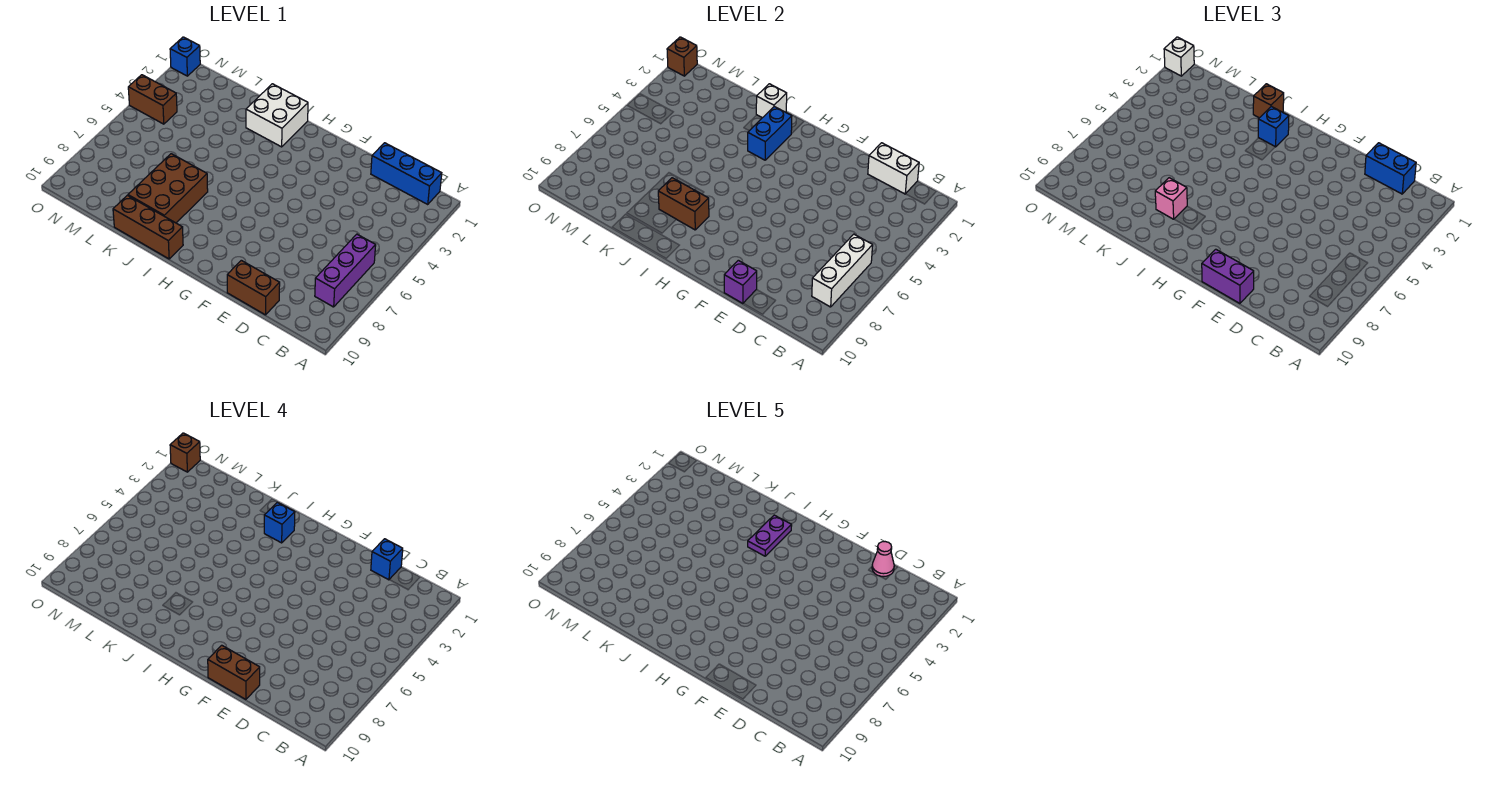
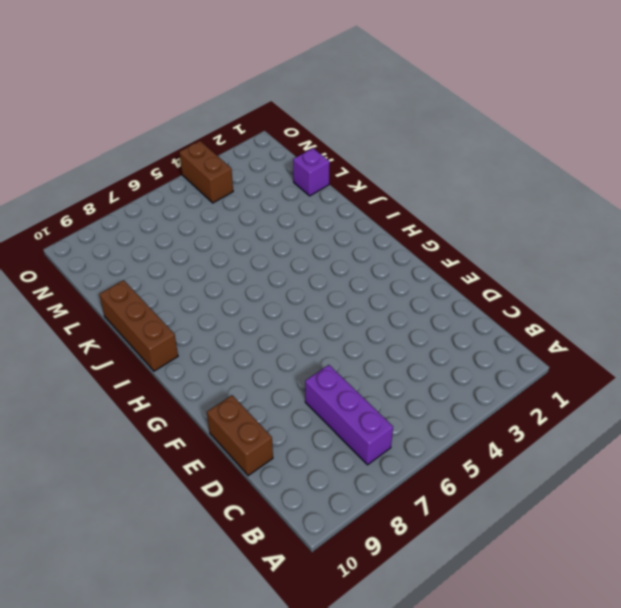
purple 1x3 brick [305,365,393,465] -> purple 1x3 brick turned to [315,234,376,307]
purple 1x1 brick [293,148,330,196] -> purple 1x1 brick moved to [724,260,757,303]
none -> blue 1x3 brick [371,143,442,204]
none -> white 2x2 brick [246,84,308,147]
none -> brown 2x3 brick [128,154,208,223]

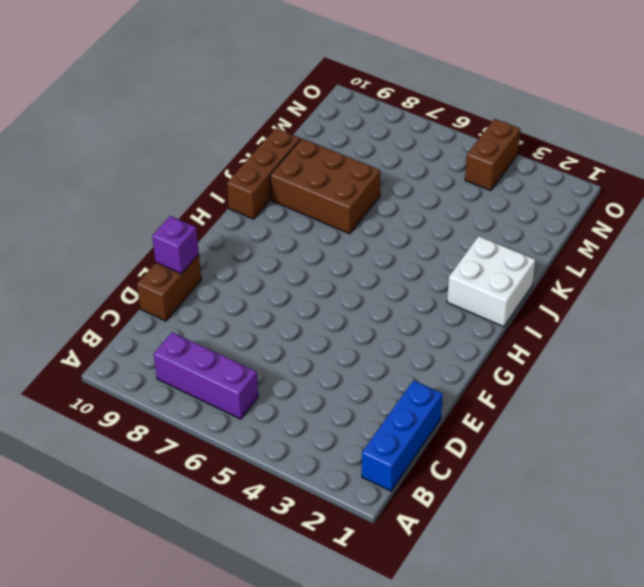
none -> blue 1x1 brick [170,37,200,76]
none -> white 1x3 brick [812,234,873,307]
none -> white 1x2 brick [868,143,919,194]

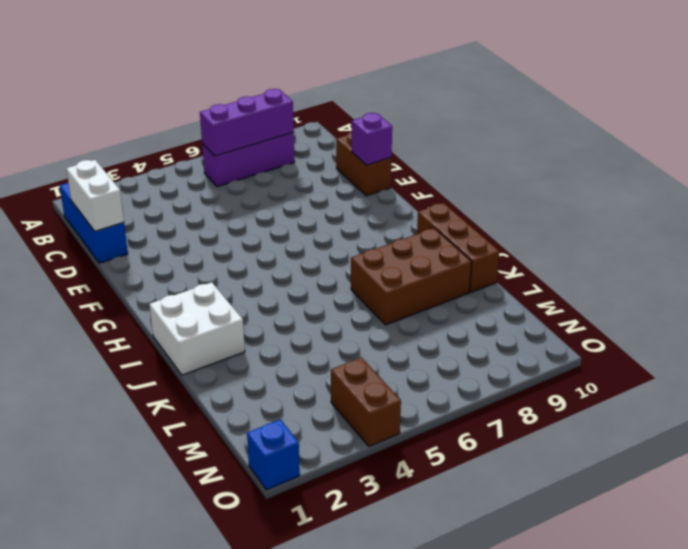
purple 1x3 brick [200,89,294,156] -> white 1x3 brick [812,234,873,307]
none -> blue 1x2 brick [748,106,792,160]
none -> brown 1x2 brick [658,178,709,230]
none -> white 1x1 brick [756,84,787,118]

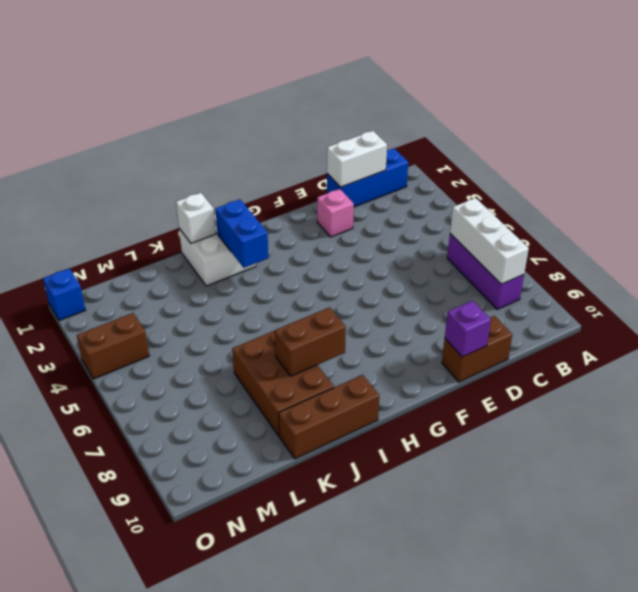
pink 1x1 brick [317,189,354,237] -> pink 1x1 brick moved to [1155,178,1187,219]
none -> brown 1x1 brick [667,37,697,76]
none -> blue 1x2 brick [1365,143,1416,194]
none -> purple 1x2 brick [1202,249,1254,303]

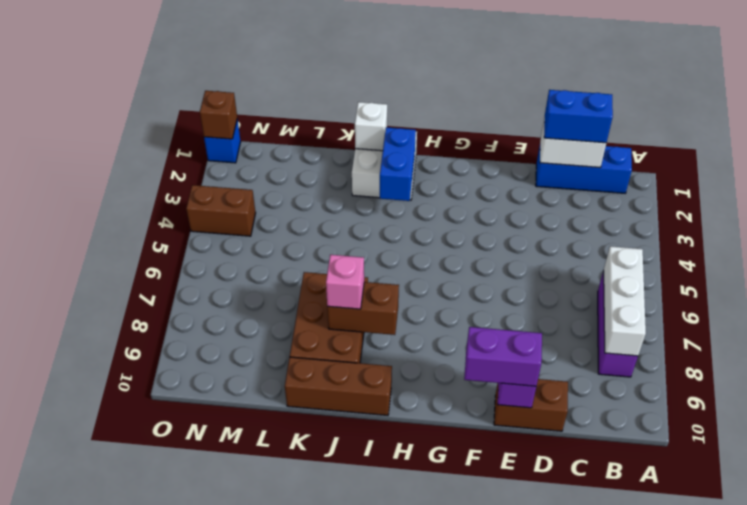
none -> blue 1x1 brick [1258,106,1289,147]
none -> brown 1x1 brick [1253,84,1284,118]
none -> white 1x1 brick [1164,37,1194,76]

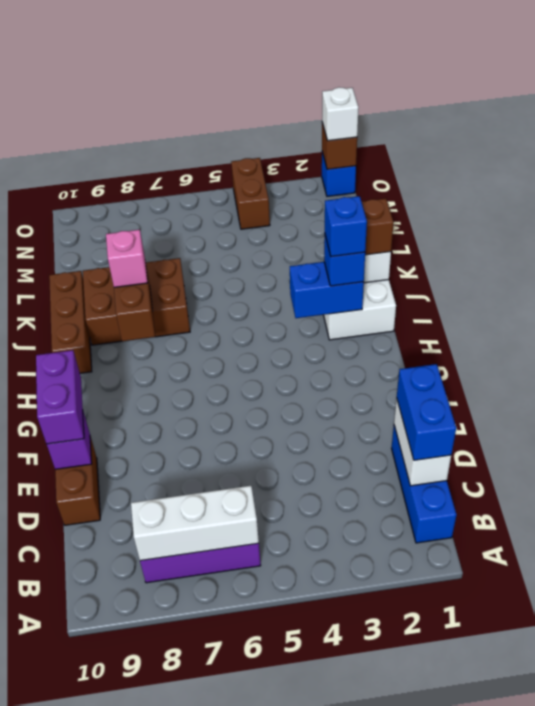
none -> blue 1x1 brick [371,539,403,580]
none -> brown 1x2 brick [208,645,260,699]
none -> brown 1x1 brick [170,433,200,472]

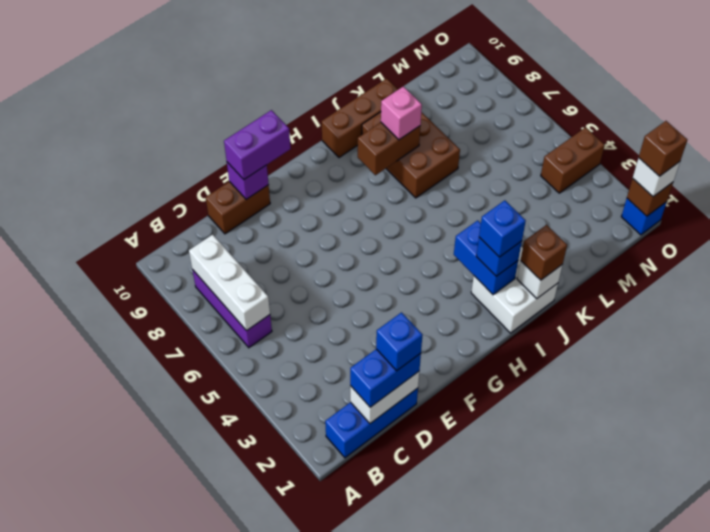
none -> brown 1x2 brick [208,645,260,699]
none -> pink 1x1 cone [872,542,894,577]
none -> purple 1x2 plate [748,515,792,556]

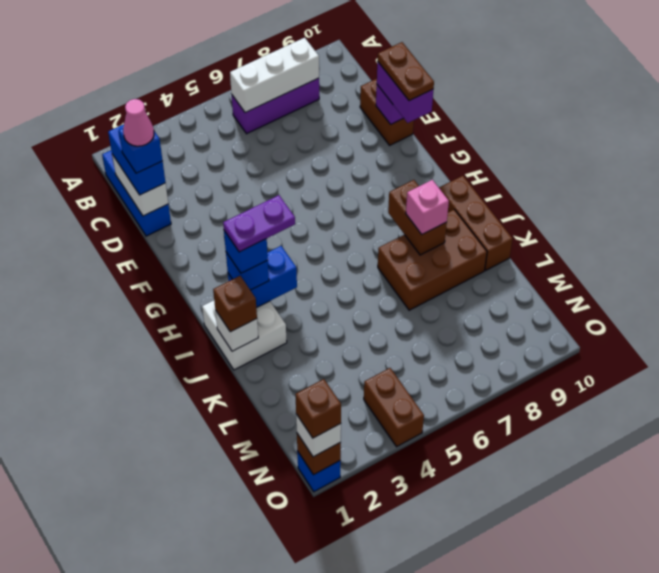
brown 1x2 plate [378,42,434,101] -> brown 1x2 brick [208,645,260,699]

